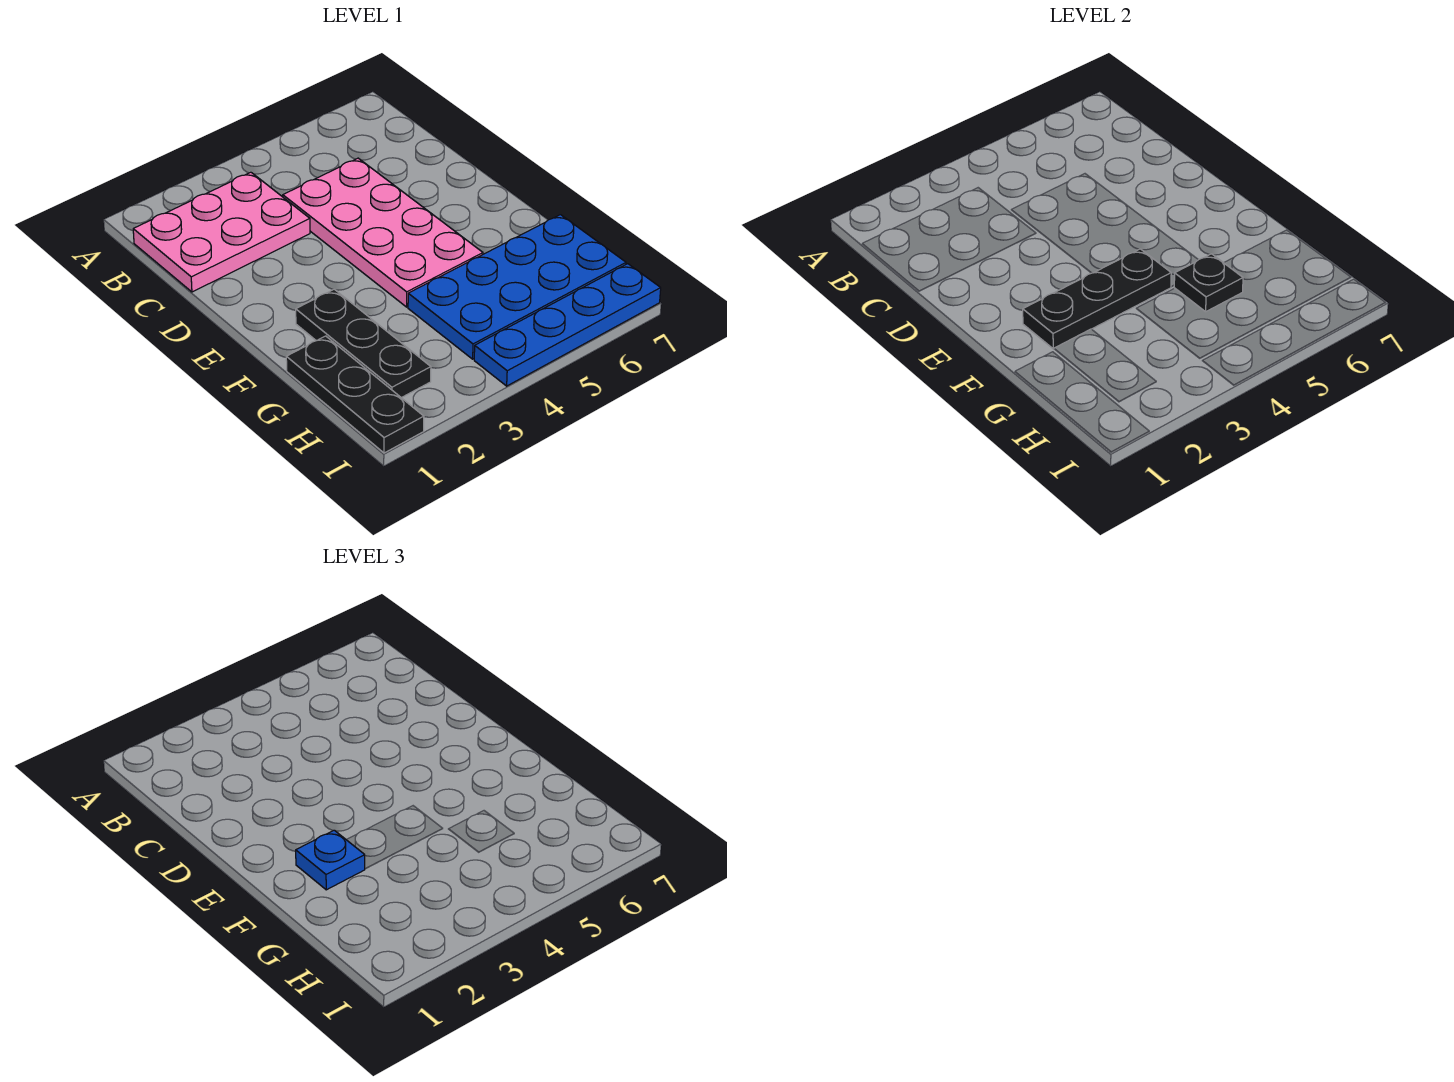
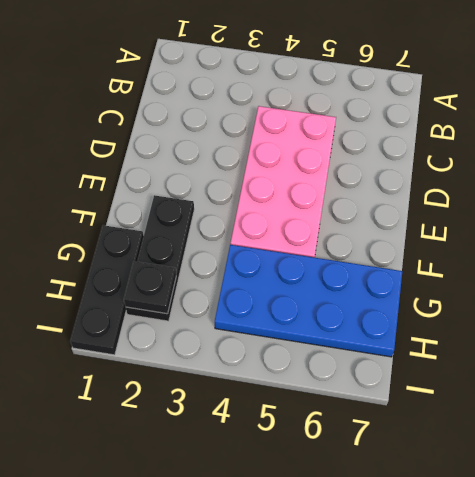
black 1x1 plate [124,261,176,314] -> black 1x1 plate moved to [1174,254,1243,312]
none -> pink 2x3 plate [133,172,310,292]
none -> blue 1x4 plate [474,264,661,386]

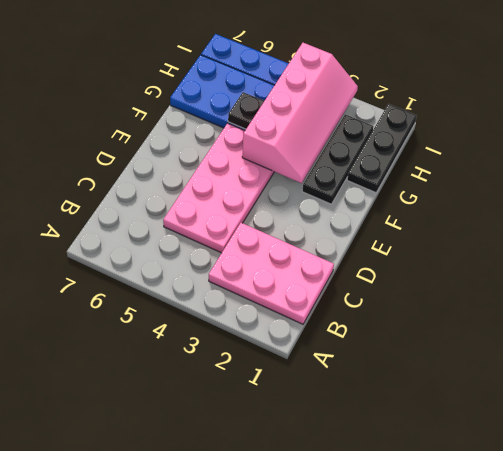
pink 2x4 slope [242,43,358,183] -> black 1x3 plate [1023,249,1171,349]
none -> blue 1x1 plate [296,830,365,890]

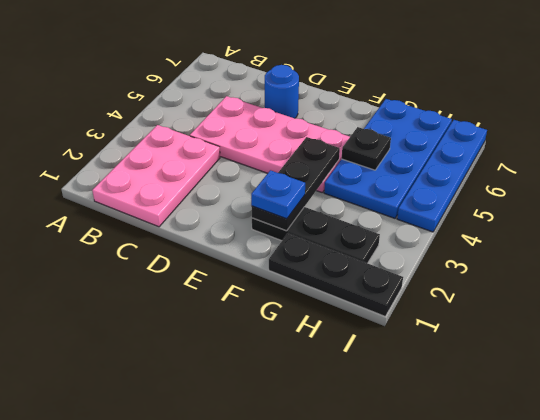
blue 1x1 round brick [265,65,299,118] -> none

